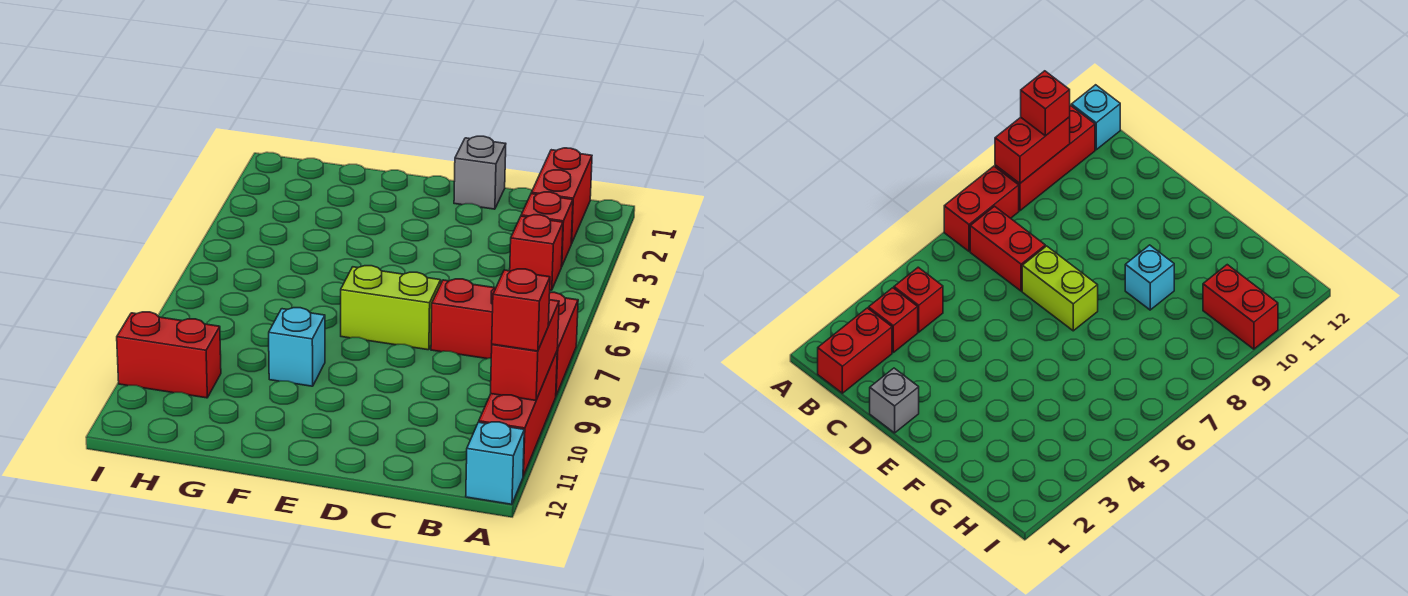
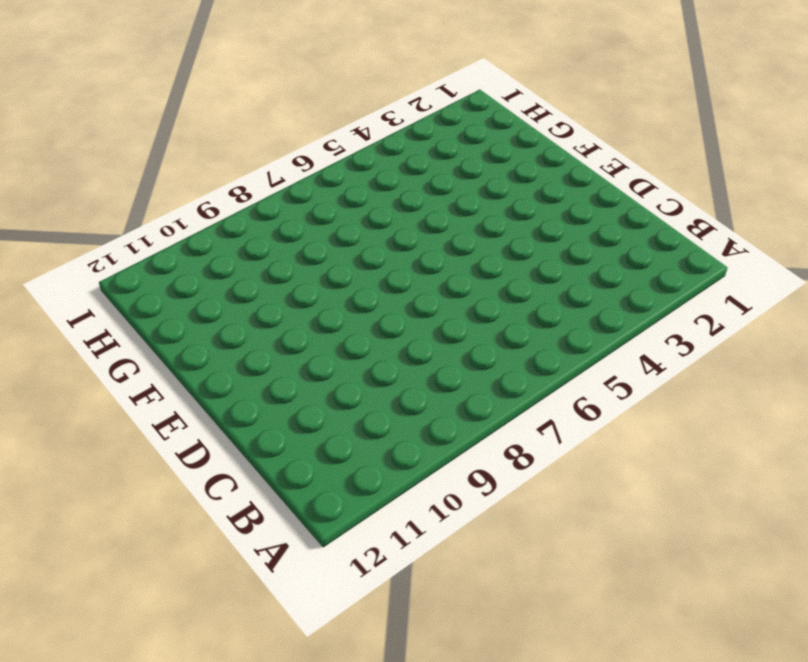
none -> red 1x2 brick [549,292,578,395]
none -> red 1x3 brick [479,352,557,476]
none -> cyan 1x1 brick [466,422,524,504]

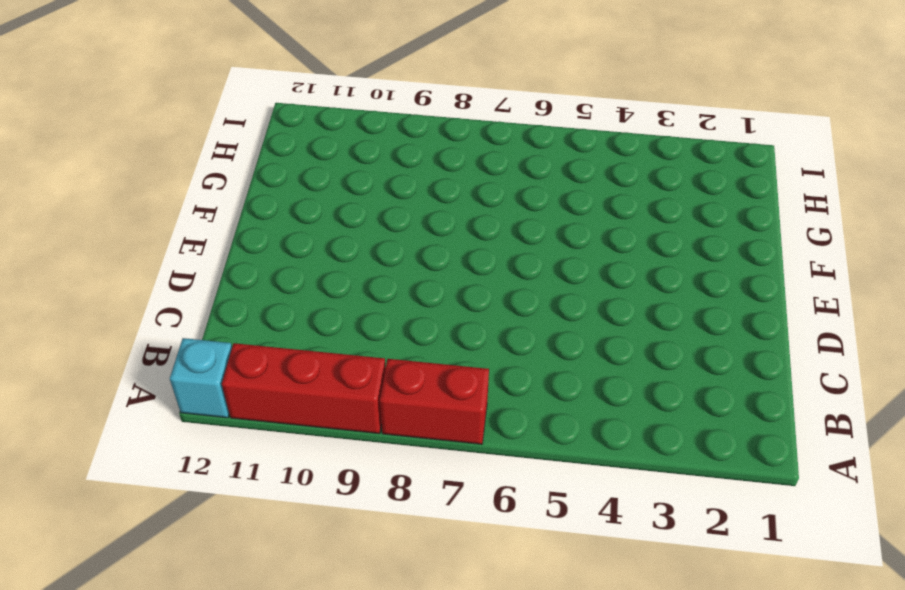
none -> red 1x2 brick [531,148,592,244]
none -> red 1x1 brick [521,192,573,267]
none -> red 1x1 brick [510,215,563,290]

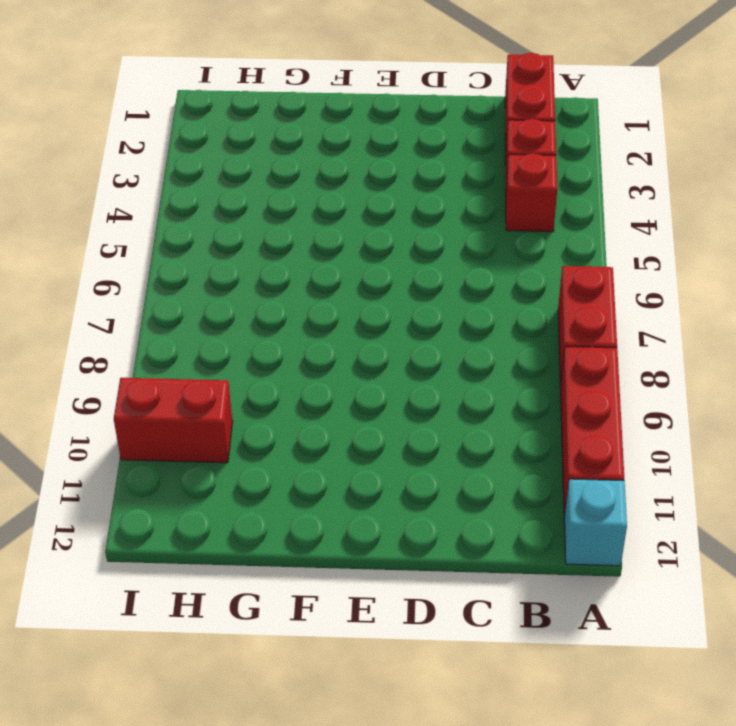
none -> red 1x2 brick [431,279,496,359]
none -> grey 1x1 brick [454,136,506,209]
none -> lime 1x2 brick [341,266,441,350]

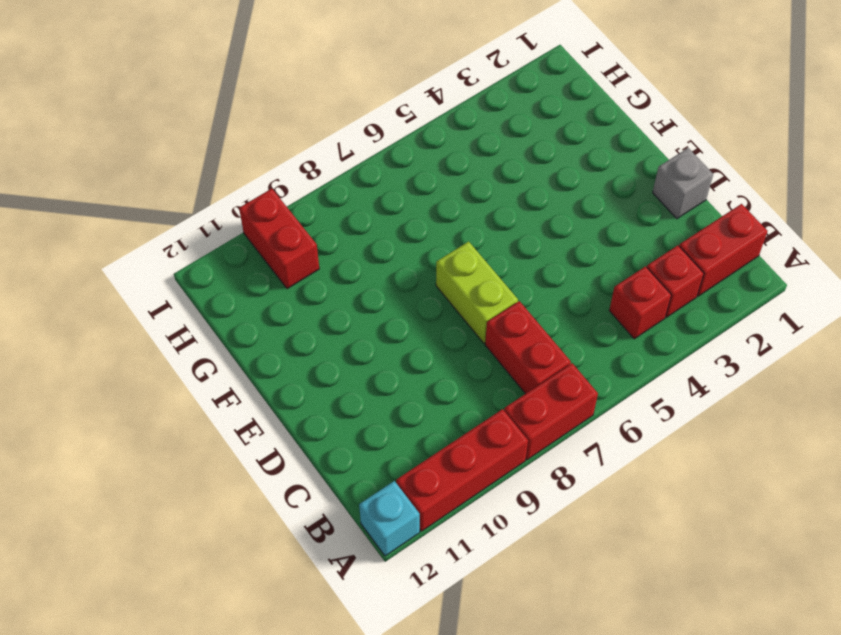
none -> cyan 1x1 brick [269,308,325,386]
none -> red 1x2 brick [491,300,559,401]
none -> red 1x1 brick [492,269,550,351]

